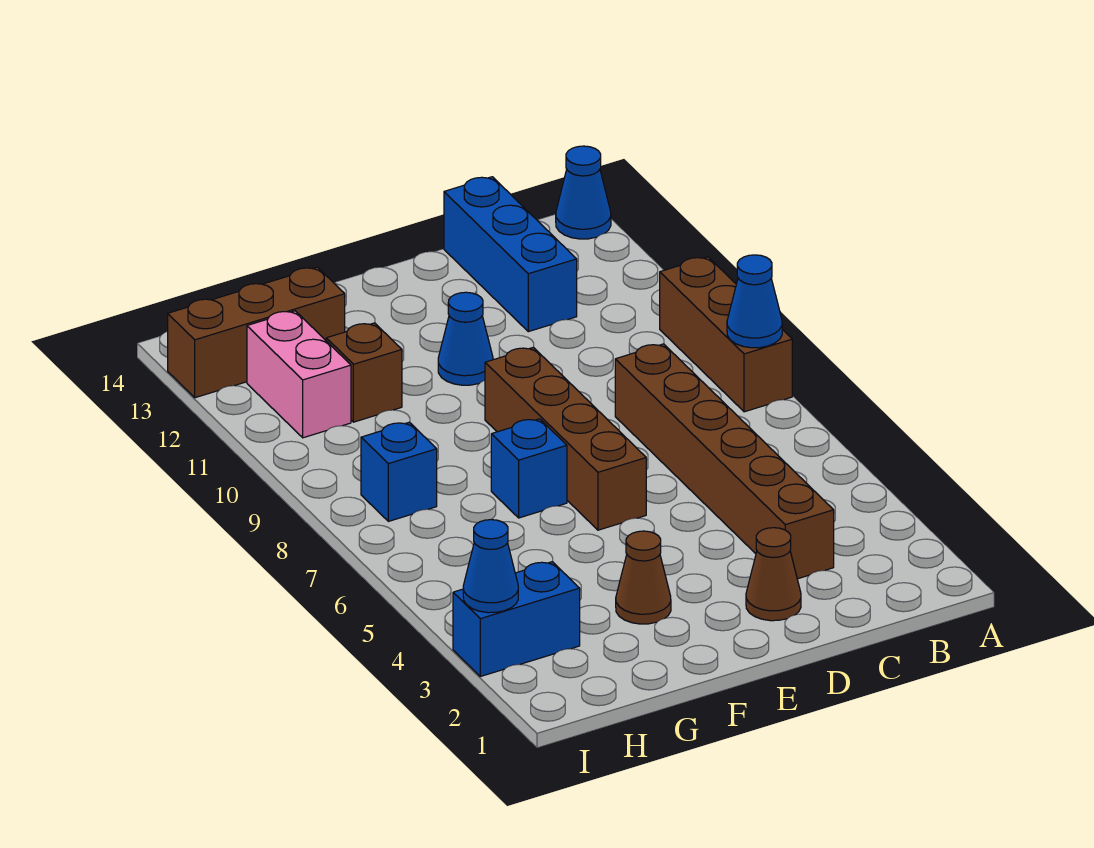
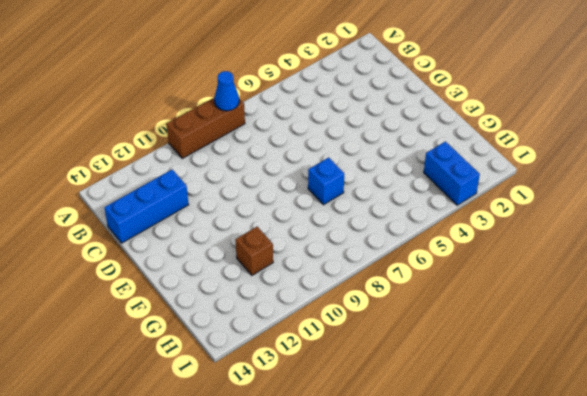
none -> blue 1x1 cone [556,146,611,239]
none -> brown 1x6 brick [615,344,834,579]
none -> brown 1x1 cone [746,528,801,621]

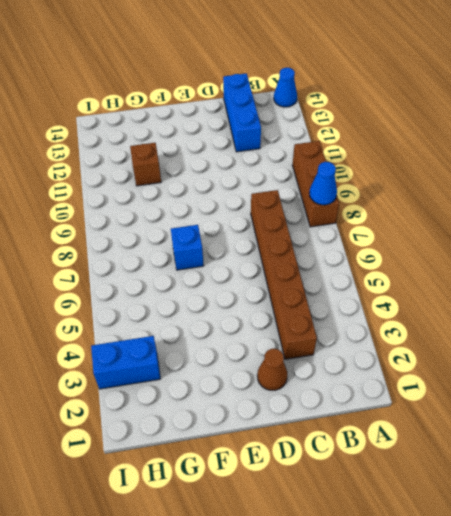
none -> brown 1x4 brick [485,347,646,530]
none -> blue 1x1 cone [438,292,493,385]
none -> brown 1x1 cone [616,531,671,624]

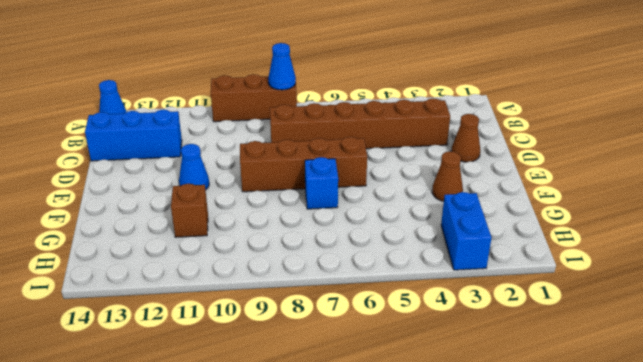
none -> brown 1x3 brick [168,267,345,398]
none -> blue 1x1 brick [361,422,437,521]
none -> pink 1x2 brick [247,311,351,438]

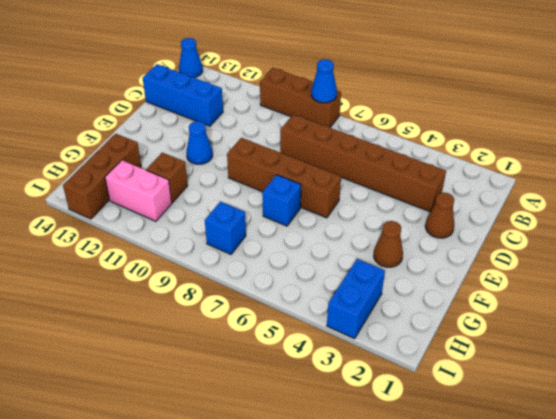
none -> blue 1x1 cone [463,520,518,613]

